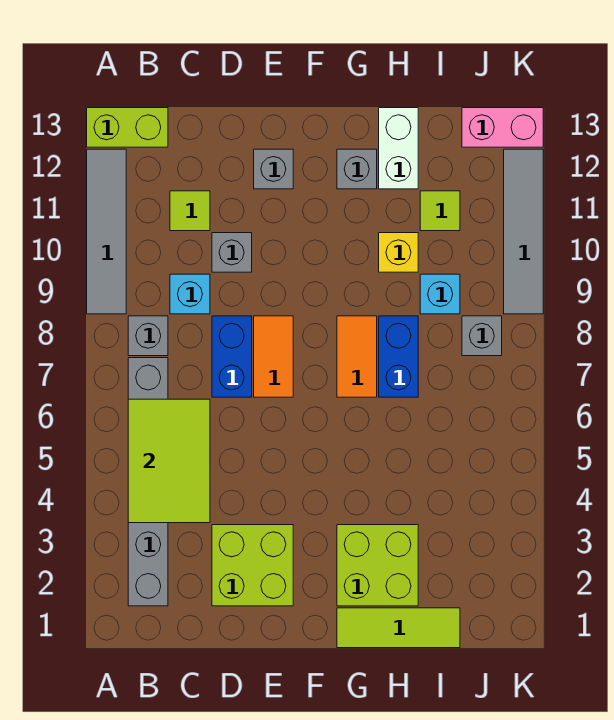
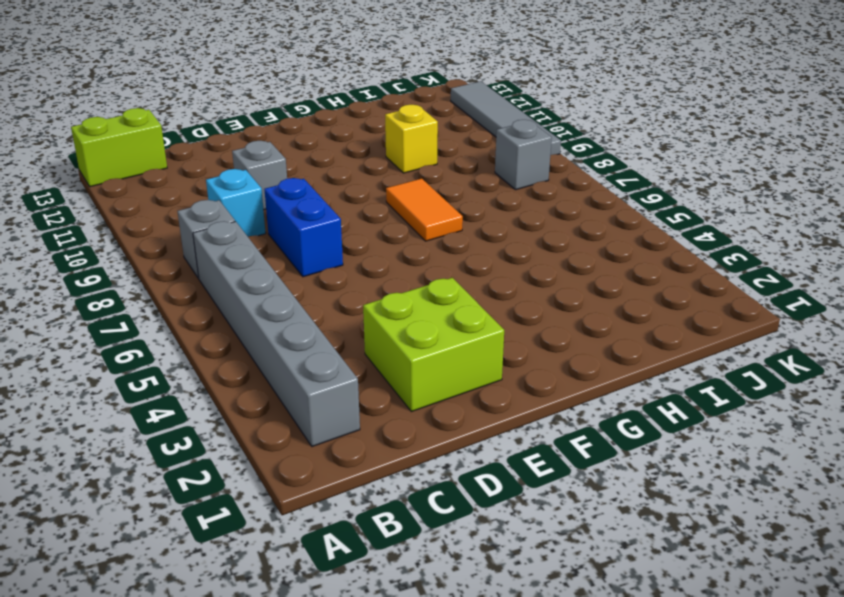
none -> grey 1x4 tile [87,149,126,314]
none -> lime 1x1 tile [170,191,210,231]
none -> orange 1x2 tile [254,316,293,397]

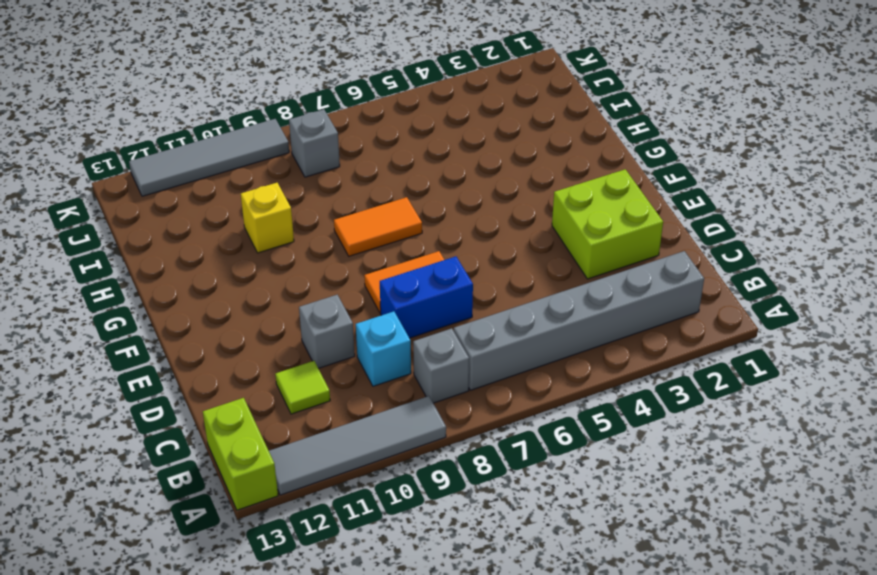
none -> grey 1x1 brick [254,149,293,189]
none -> lime 1x3 tile [337,608,460,648]
none -> lime 2x2 brick [337,525,418,606]

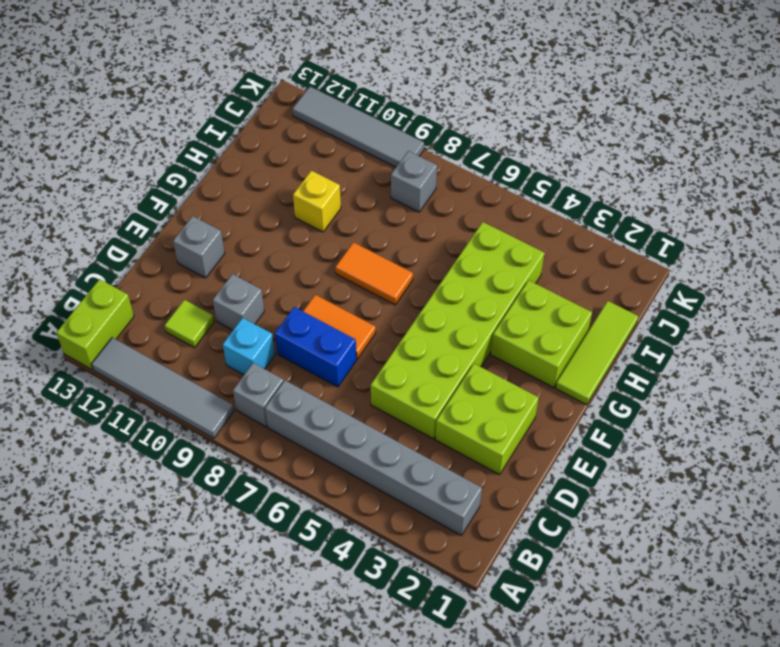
lime 2x6 brick [371,222,544,439] -> none
none -> grey 1x1 brick [337,149,377,189]
none -> blue 1x2 brick [379,316,418,397]
none -> white 1x2 brick [379,108,418,189]

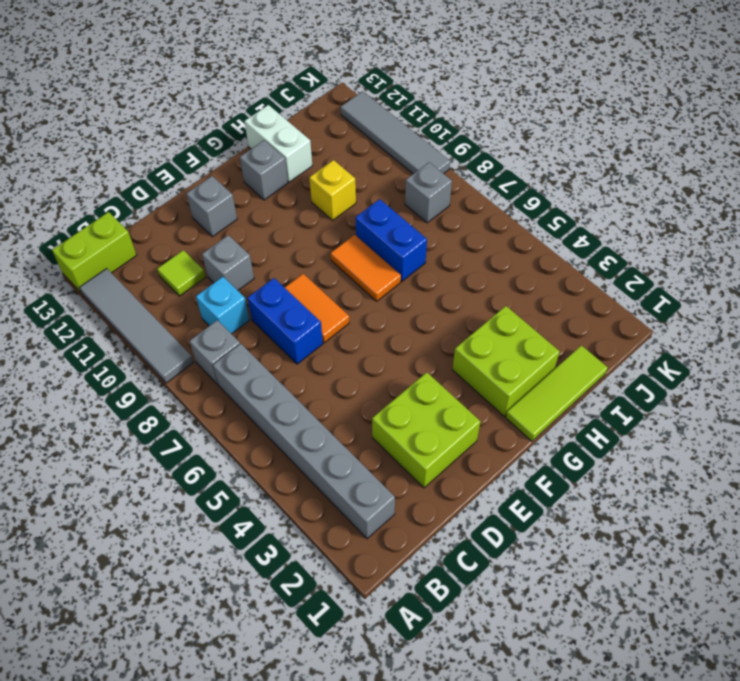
none -> cyan 1x1 brick [420,274,460,314]
none -> lime 1x1 tile [420,191,460,231]
none -> pink 1x2 brick [462,108,543,147]

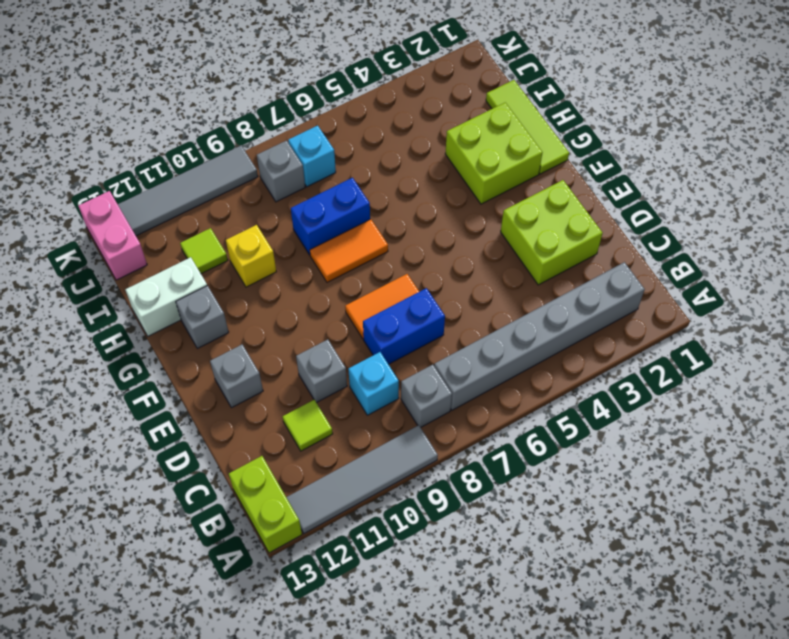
cyan 1x1 brick [288,126,336,187] -> cyan 1x1 brick moved to [420,274,460,314]
none -> lime 2x3 tile [128,399,210,523]

